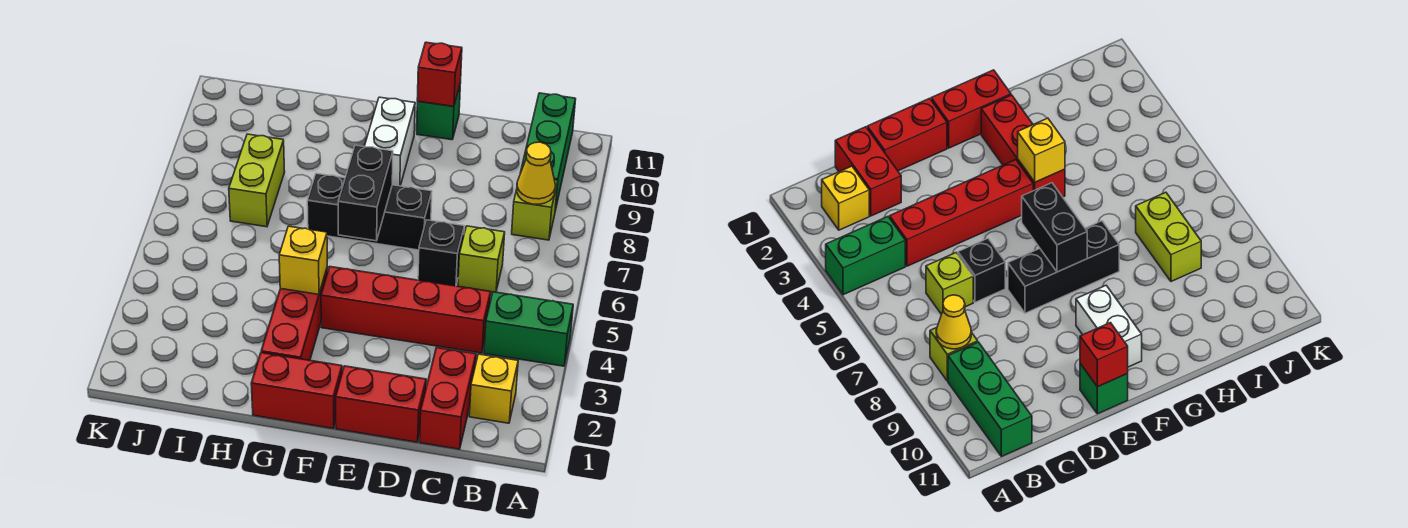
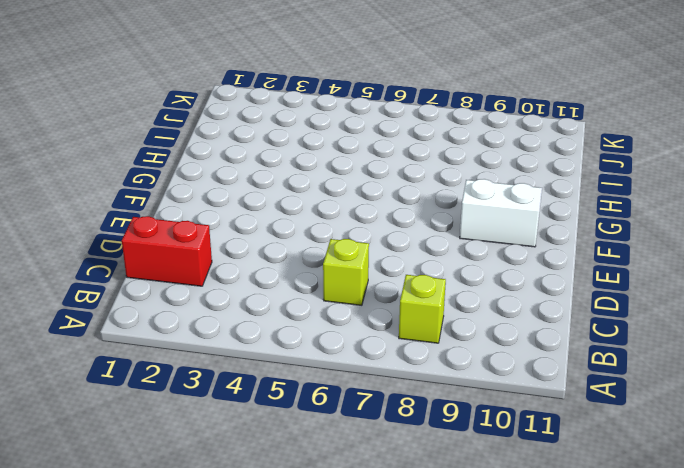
none -> green 1x2 brick [484,292,573,366]
none -> yellow 1x1 brick [469,354,518,423]
none -> green 1x3 brick [520,93,576,211]

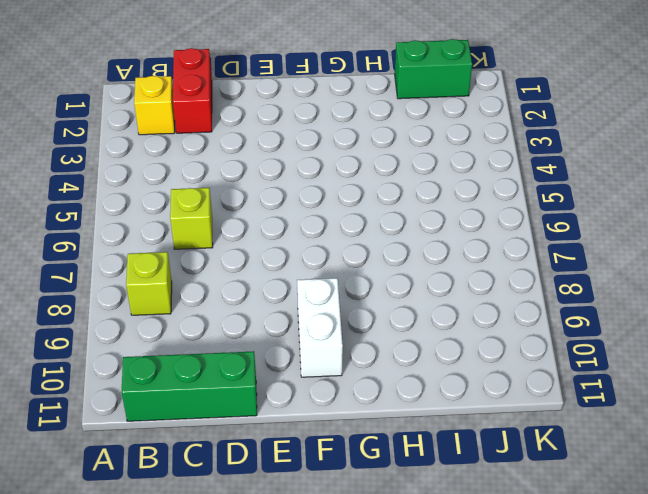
green 1x3 brick [122,351,257,421] -> green 1x3 brick turned to [520,93,576,211]
green 1x2 brick [395,39,472,99] -> green 1x2 brick moved to [484,292,573,366]
none -> red 1x4 brick [321,267,491,353]
none -> red 1x2 brick [336,366,426,442]
none -> black 1x1 brick [418,220,464,286]

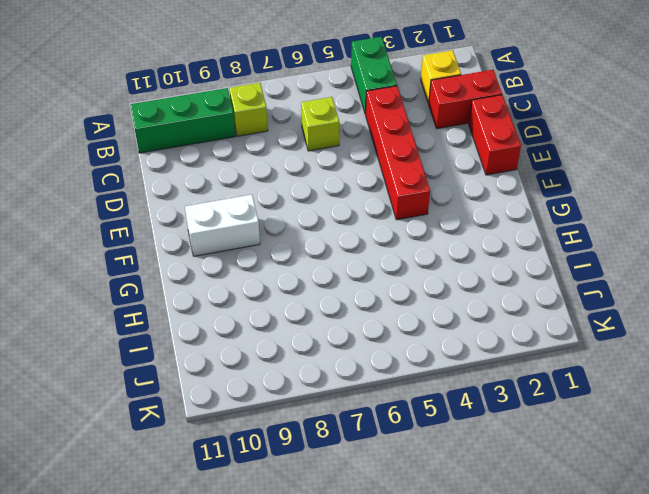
none -> black 1x1 brick [418,220,464,286]
none -> black 1x3 brick [307,173,432,250]
none -> green 1x1 brick [417,82,461,140]

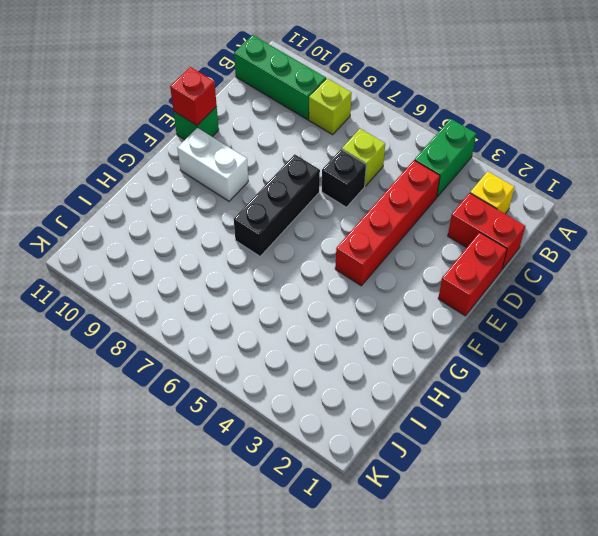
none -> red 1x2 brick [251,353,342,429]
none -> red 1x3 brick [261,267,328,360]
none -> lime 1x2 brick [229,134,285,227]

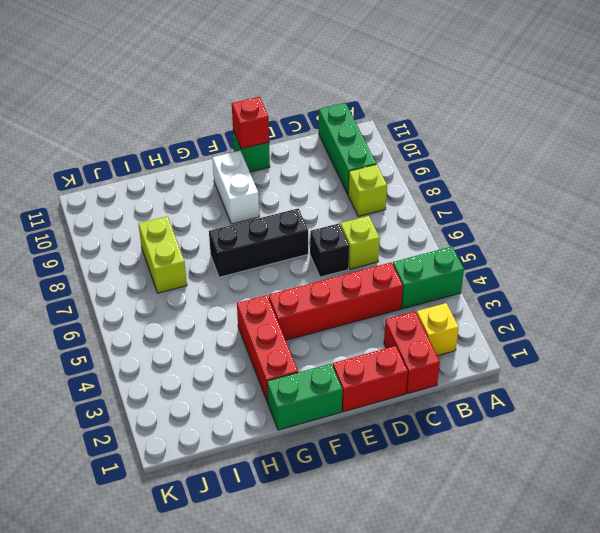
green 1x2 brick [267,364,342,430] -> red 1x2 brick [251,353,342,429]
none -> yellow 1x1 cone [517,142,555,204]
none -> black 1x2 brick [338,145,393,241]
none -> yellow 1x1 brick [279,226,327,294]

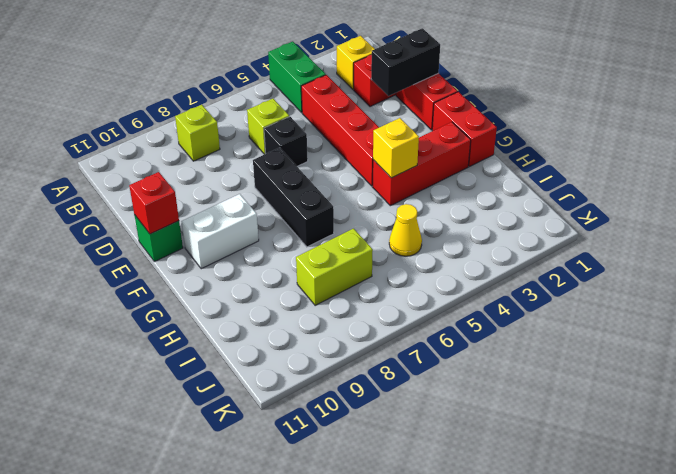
black 1x2 brick [371,28,440,96] -> black 1x2 brick moved to [338,145,393,241]
yellow 1x1 cone [389,204,422,256] -> yellow 1x1 cone moved to [517,142,555,204]
none -> green 1x3 brick [520,93,576,211]

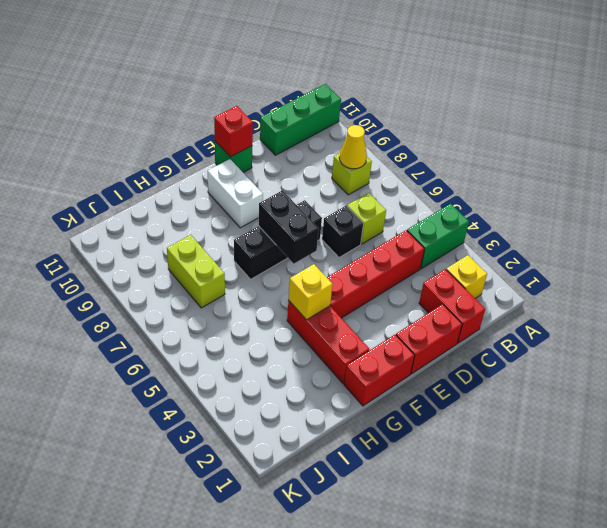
green 1x3 brick [260,84,341,155] -> green 1x3 brick turned to [520,93,576,211]

